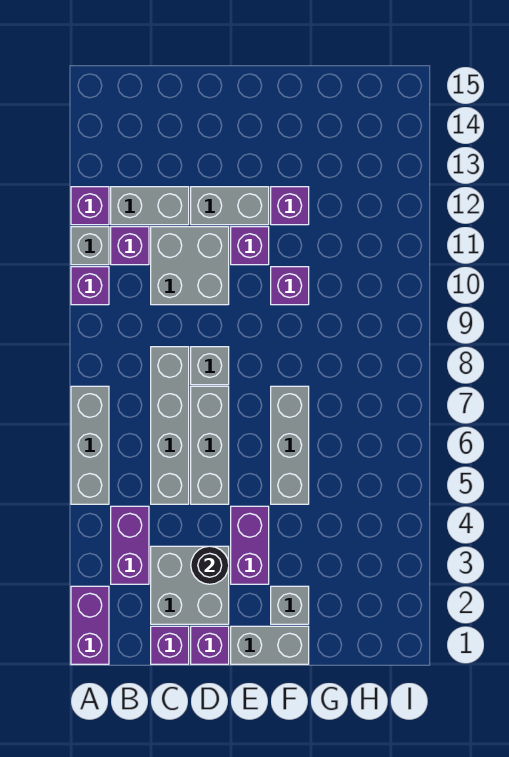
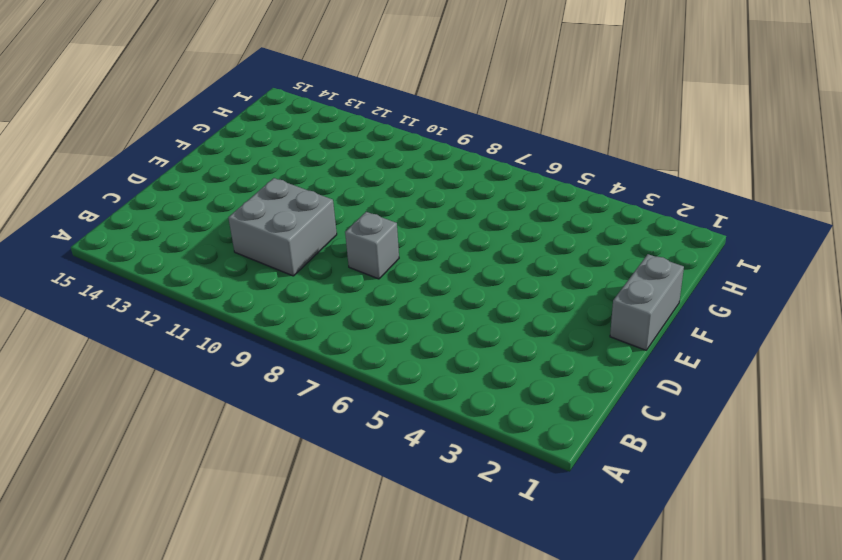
none -> purple 1x2 brick [71,586,109,664]
none -> grey 1x3 brick [71,386,109,504]
none -> purple 1x1 brick [71,267,109,305]

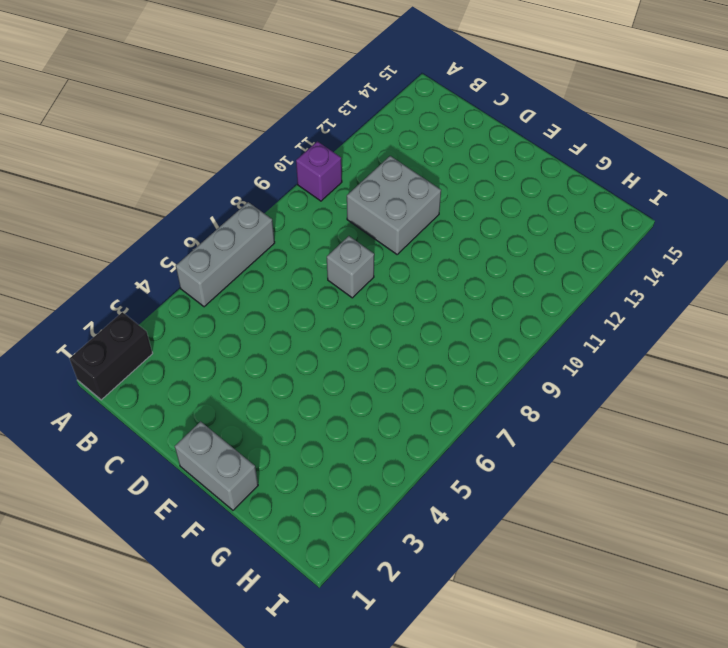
black 1x2 brick [69,312,153,400] -> purple 1x2 brick [71,586,109,664]
none -> grey 1x1 brick [71,227,109,265]
none -> purple 1x1 brick [71,187,109,225]
none -> purple 1x2 brick [111,506,149,584]

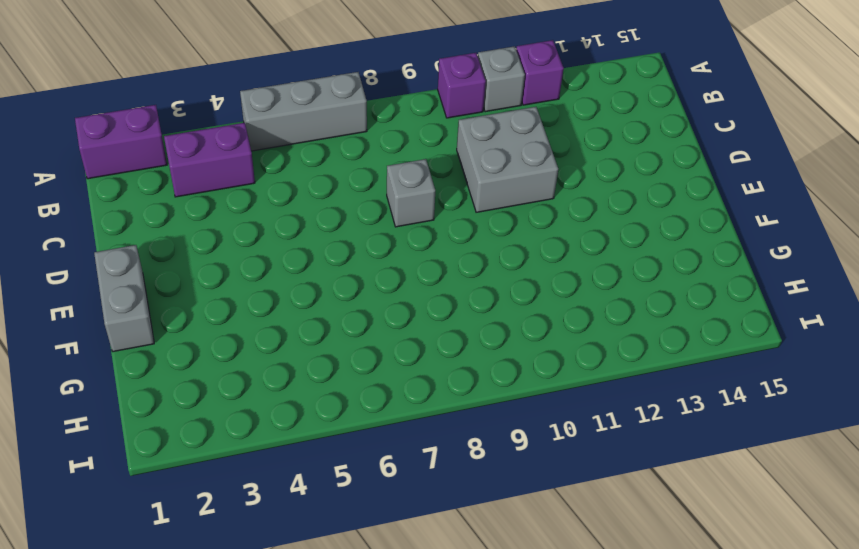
none -> purple 1x1 brick [111,227,149,265]
none -> grey 1x2 brick [111,187,189,225]
none -> purple 1x1 brick [151,626,189,664]

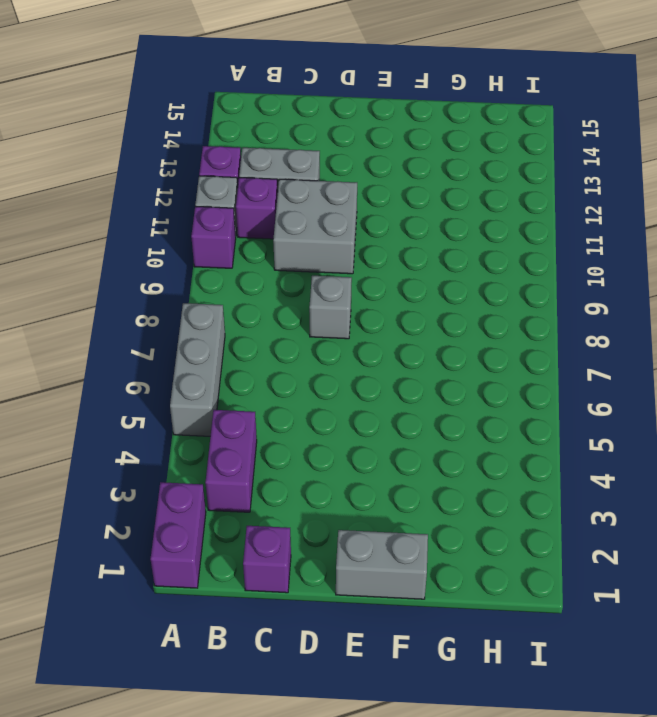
none -> grey 2x2 brick [151,546,229,624]
none -> grey 1x4 brick [151,347,189,504]
none -> purple 1x1 brick [191,626,229,664]

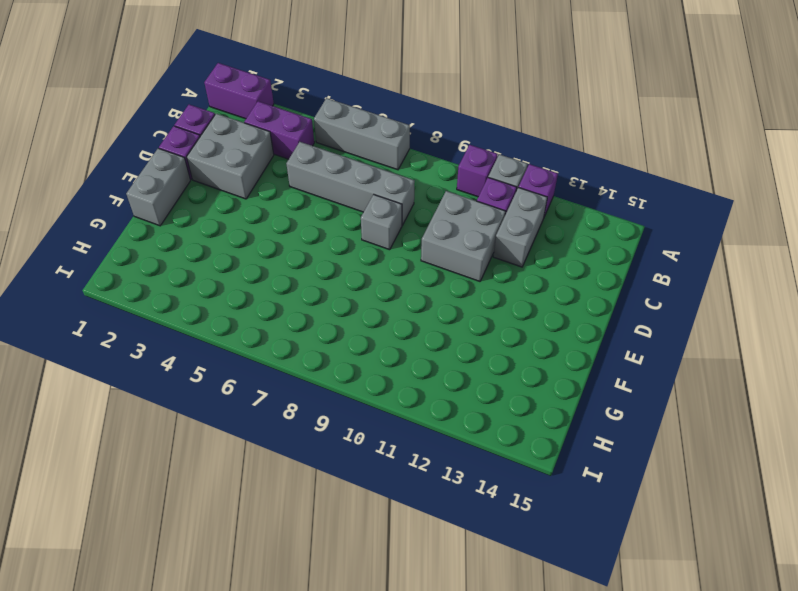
none -> grey 1x3 brick [191,386,229,504]
none -> grey 1x2 brick [191,187,269,225]
none -> purple 1x2 brick [231,506,269,584]

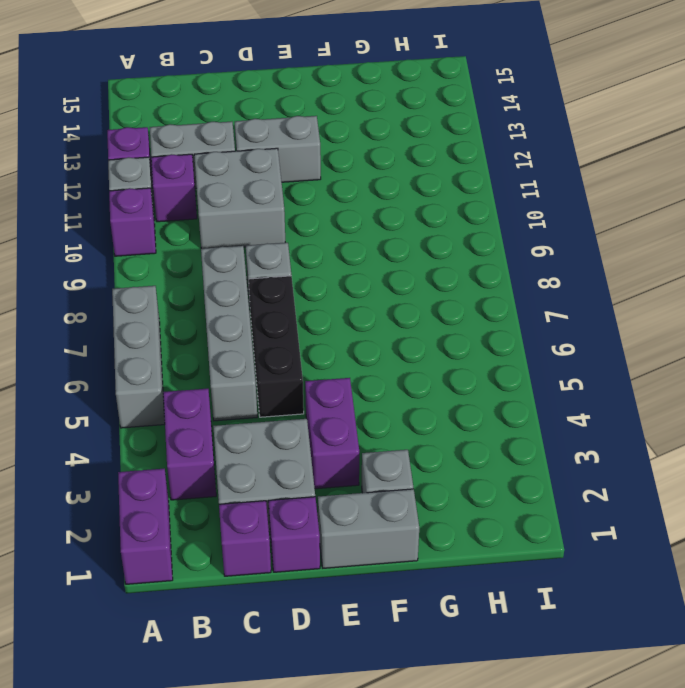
black 1x3 brick [249,276,304,417] -> grey 1x3 brick [191,386,229,504]
none -> purple 1x1 brick [231,227,269,265]
none -> grey 1x3 brick [271,386,309,504]
none -> purple 1x1 brick [271,267,309,305]

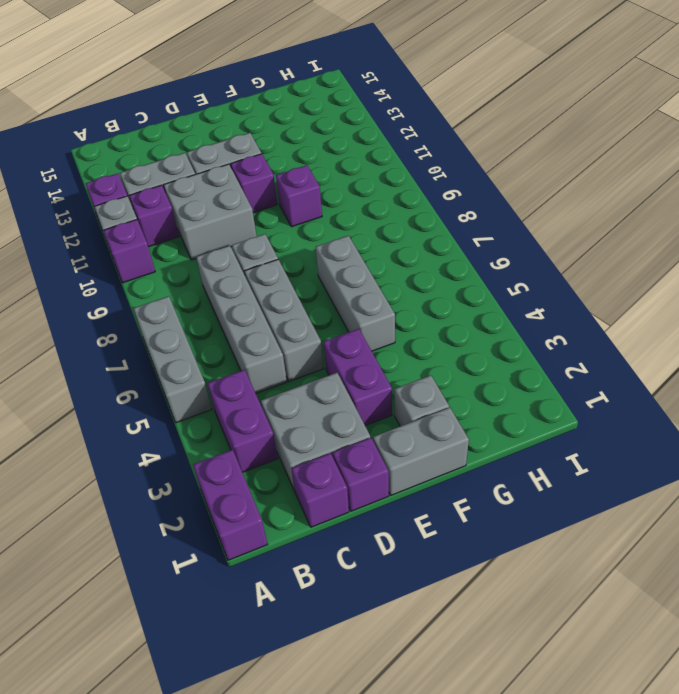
none -> purple 1x1 brick [271,187,309,225]
none -> black 1x1 round brick [191,546,229,584]

